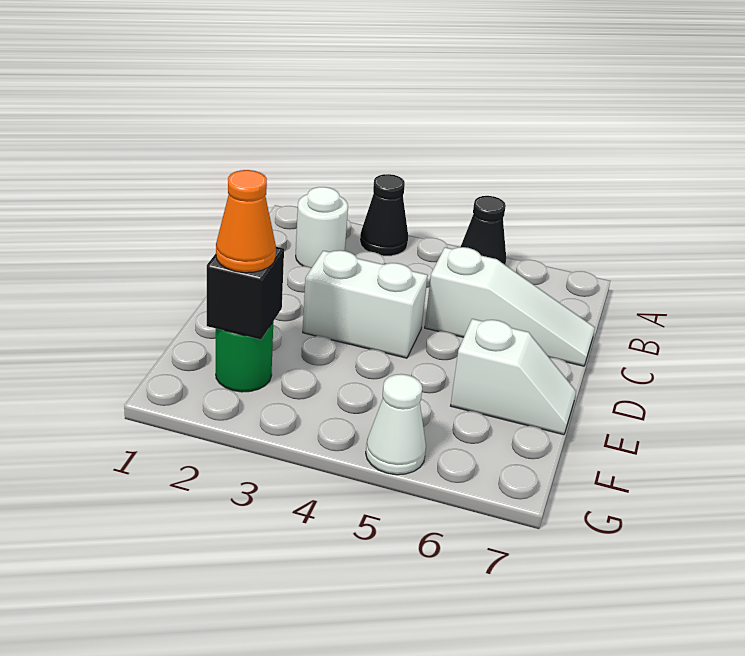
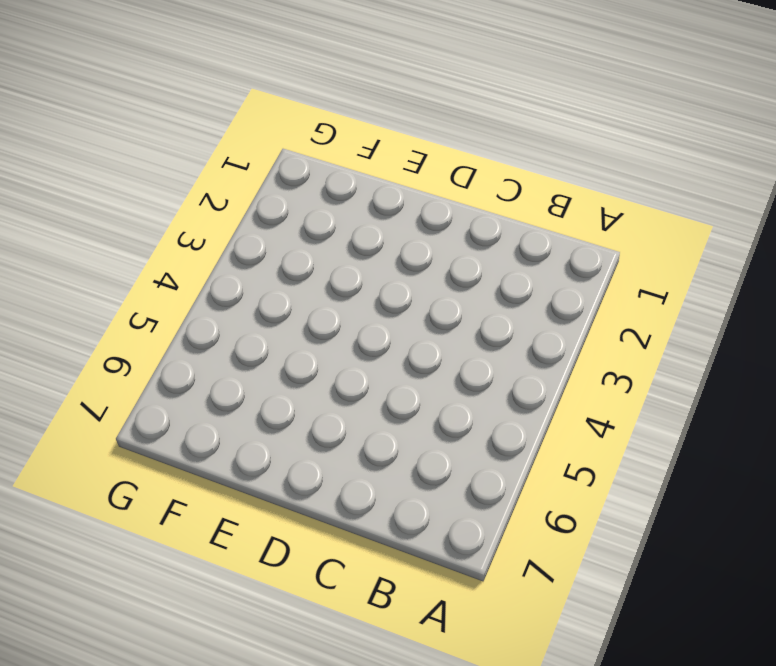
none -> black 1x1 cone [360,174,408,256]
none -> black 1x1 cone [461,196,506,265]

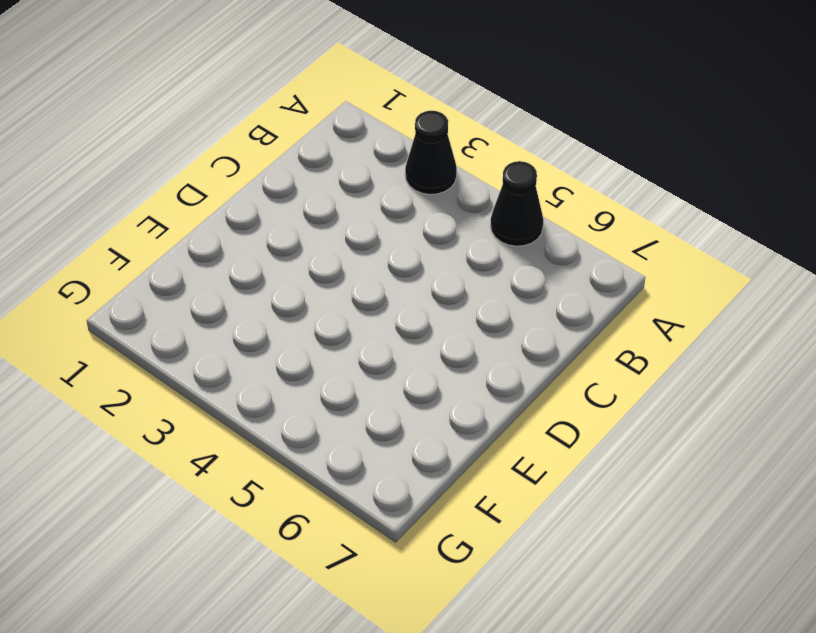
none -> white 1x1 round brick [296,187,348,268]
none -> white 1x3 slope [425,247,595,366]

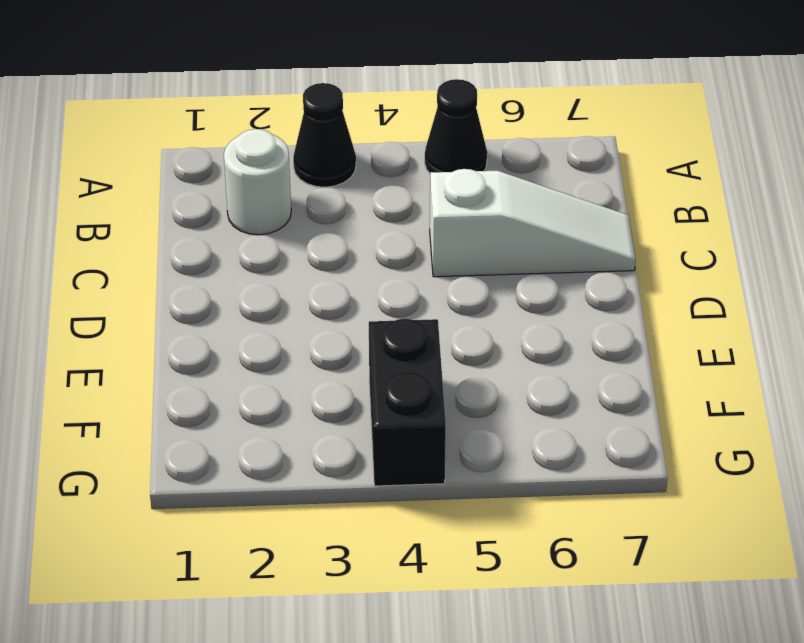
black 1x2 brick [369,319,446,486] -> none
none -> white 1x2 brick [303,250,428,358]
none -> white 1x2 slope [451,319,576,435]

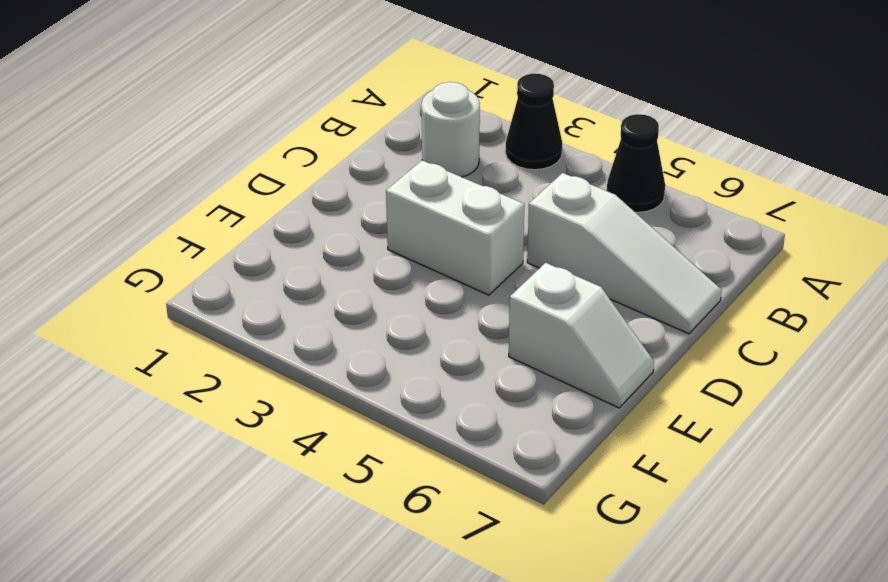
none -> green 1x1 round brick [216,323,273,392]
none -> white 1x1 cone [366,374,426,475]

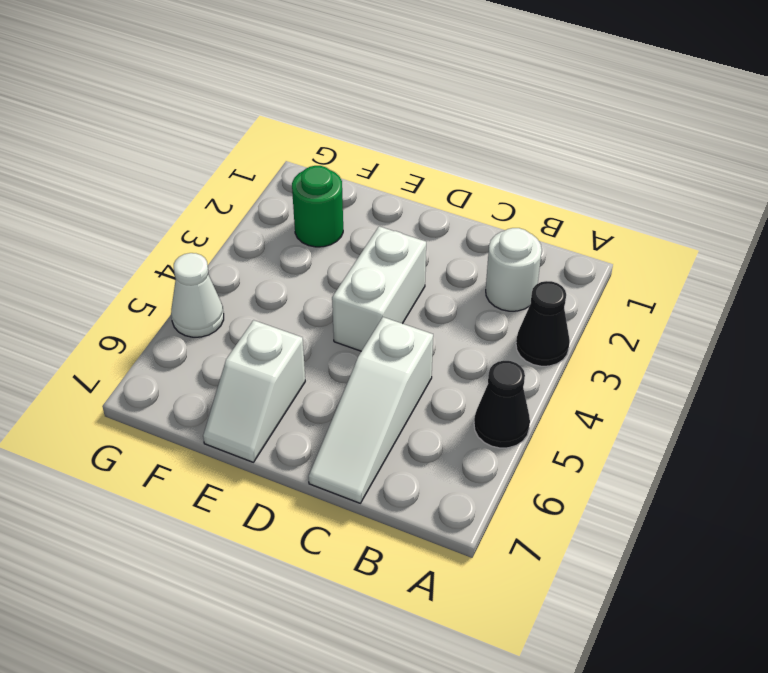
none -> black 1x1 brick [207,247,284,340]
none -> orange 1x1 cone [216,170,276,273]

